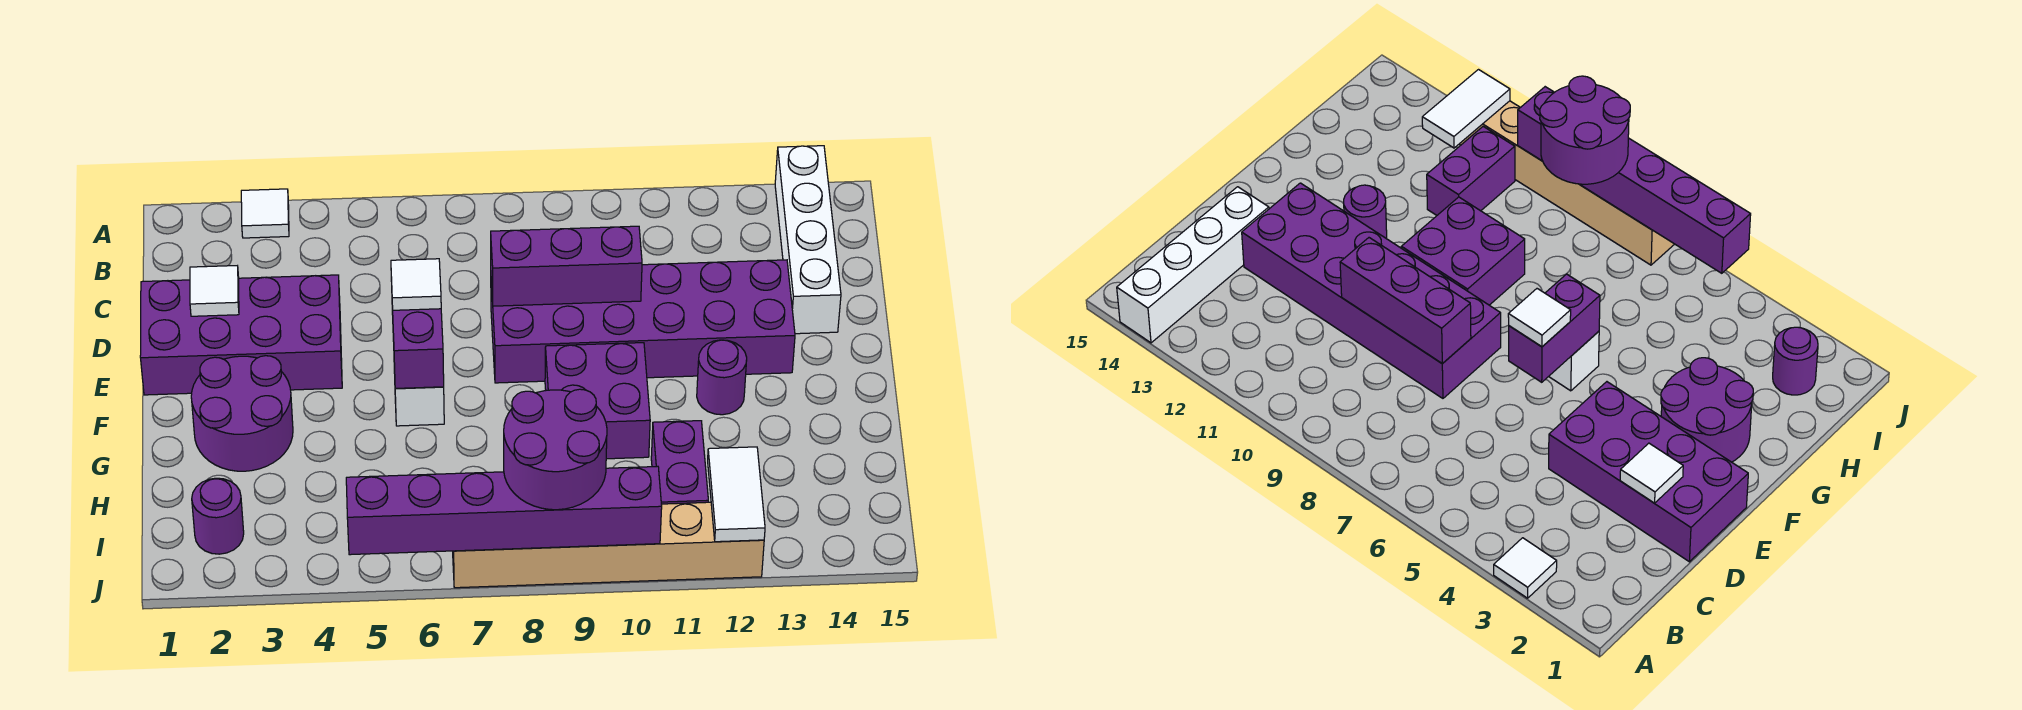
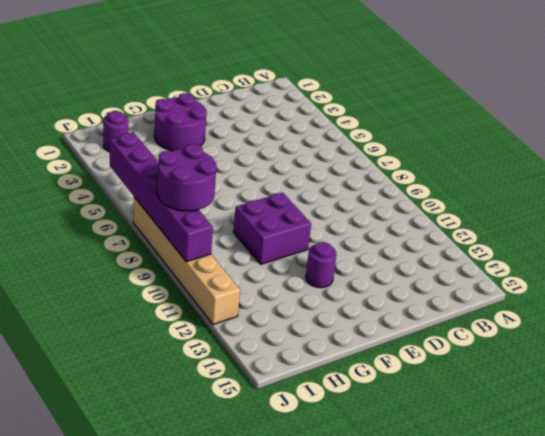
none -> white 1x1 tile [241,189,289,238]
none -> white 1x4 brick [775,146,841,334]
none -> purple 2x4 brick [140,275,342,395]

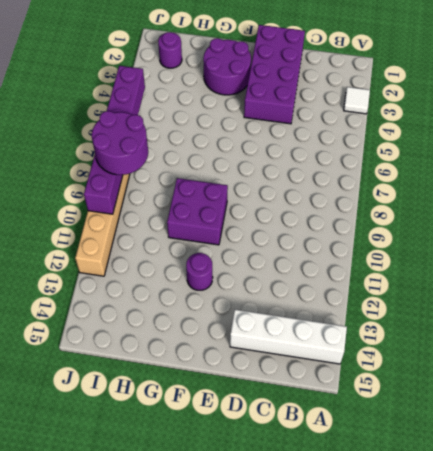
none -> purple 2x6 brick [491,260,795,383]
none -> white 1x1 brick [394,369,444,426]
none -> purple 1x2 brick [651,421,708,504]

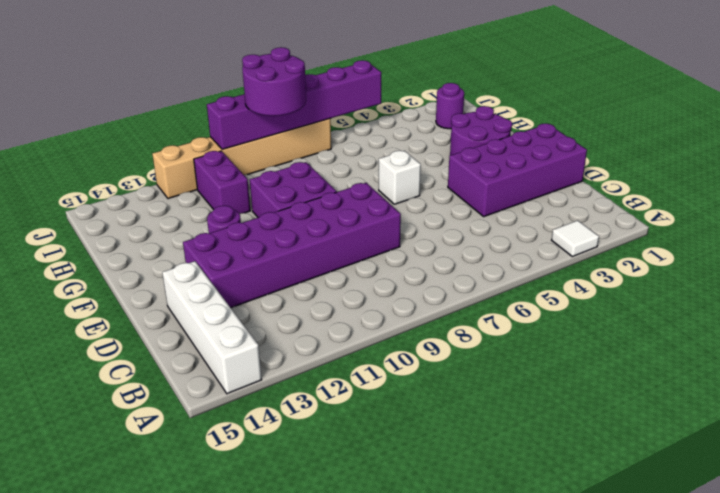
none -> white 1x1 tile [190,266,239,316]
none -> purple 1x3 brick [491,226,642,306]
none -> purple 1x2 brick [391,280,444,388]

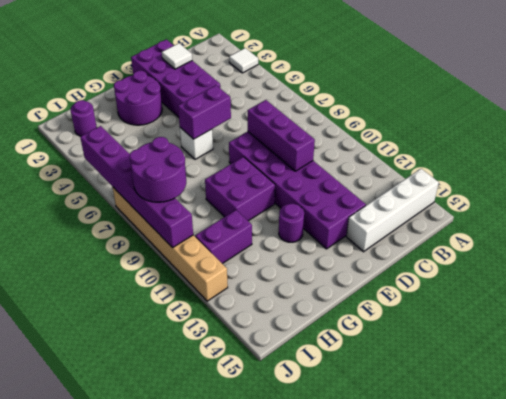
none -> white 1x2 tile [708,447,765,542]
none -> white 1x1 tile [391,259,441,310]

